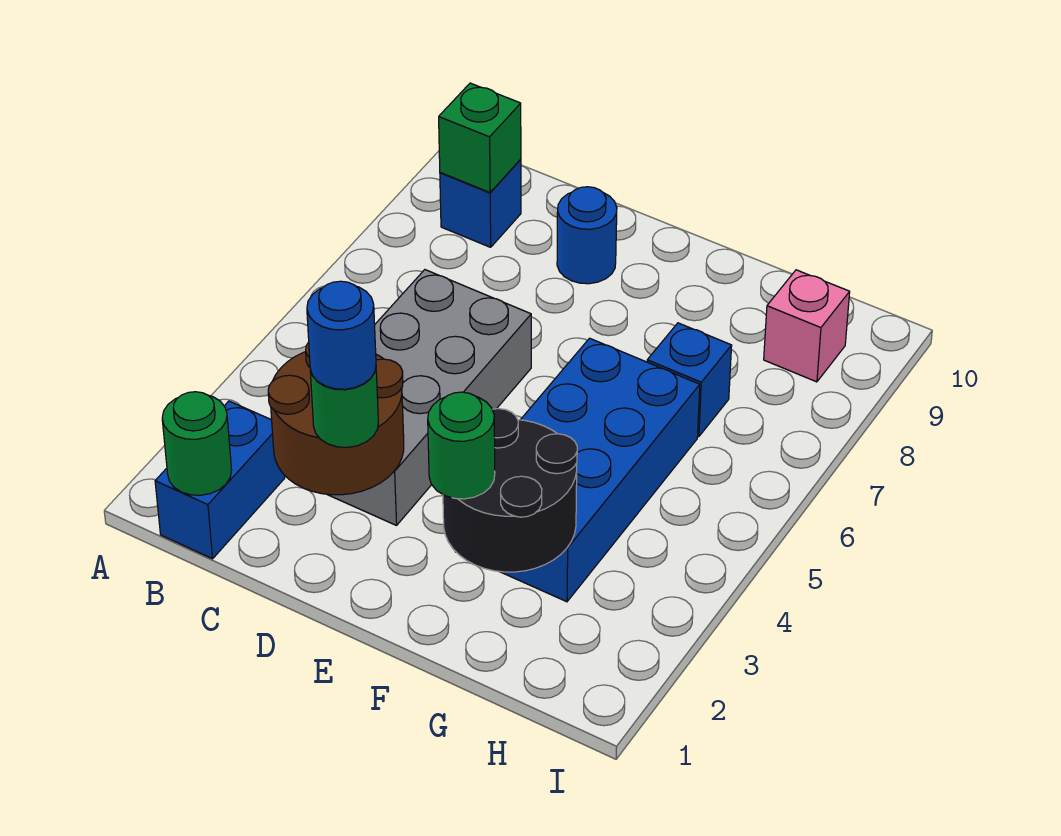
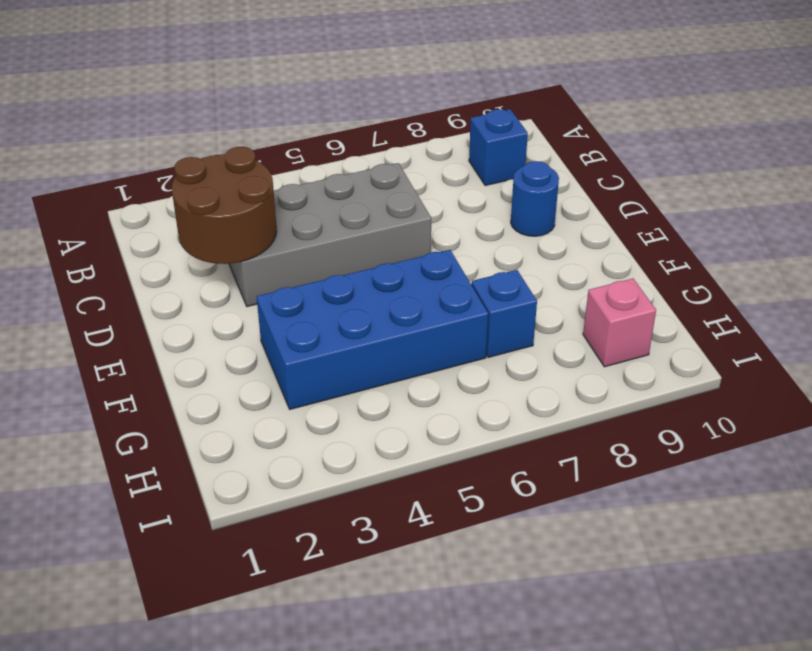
none -> blue 1x2 brick [155,401,285,559]
none -> green 1x1 round brick [162,392,232,495]
none -> green 1x1 brick [439,83,521,192]

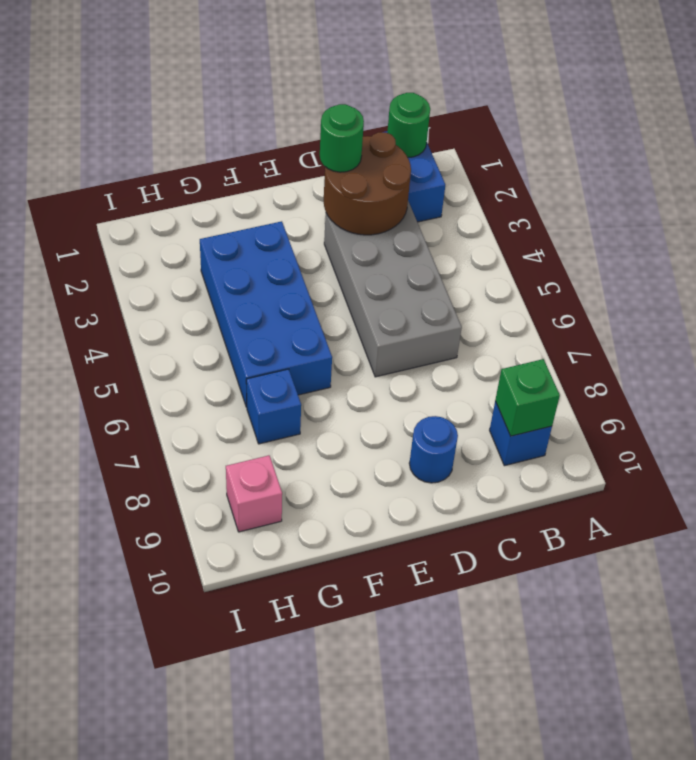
none -> black 2x2 round brick [443,409,577,572]
none -> green 1x1 round brick [428,392,495,499]
none -> blue 1x1 round brick [307,281,376,389]

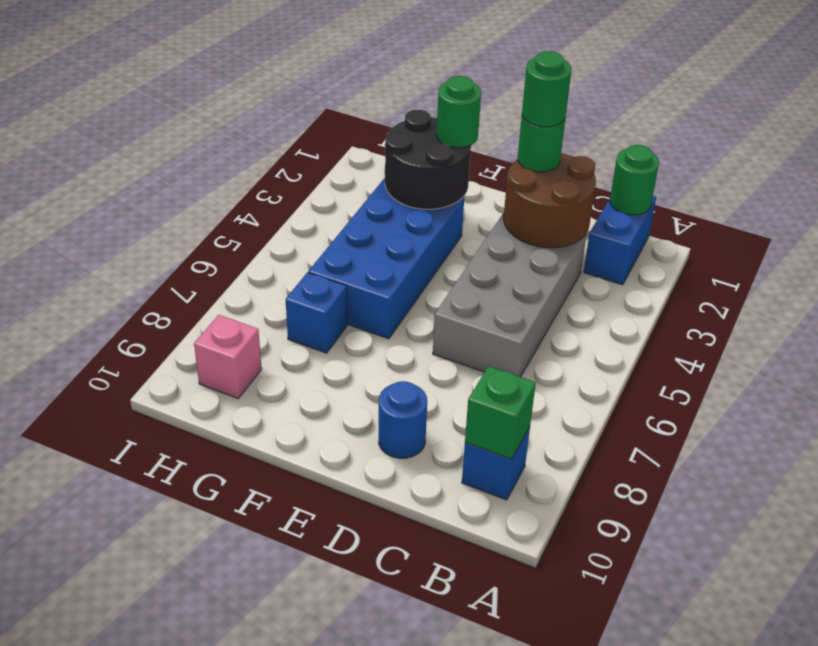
green 1x1 round brick [522,51,571,127] -> blue 1x1 round brick [307,281,376,389]

